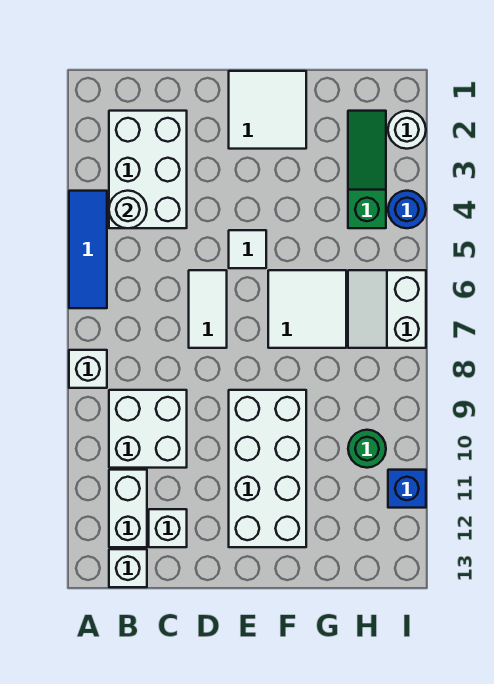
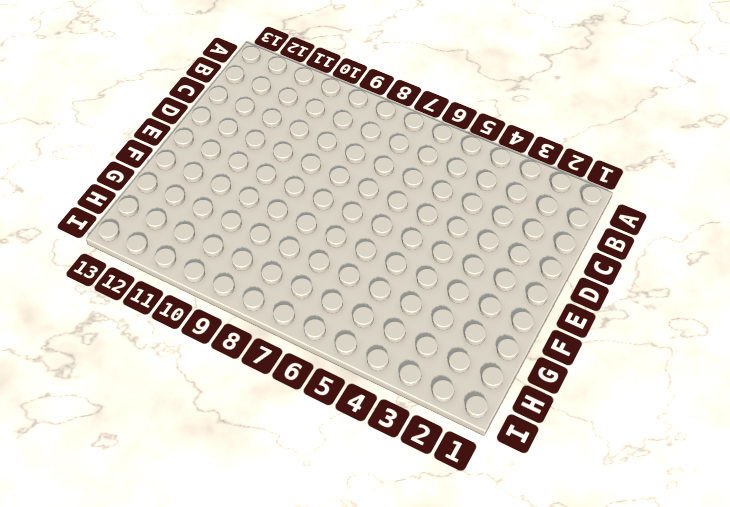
none -> blue 1x3 tile [69,191,107,308]
none -> white 1x1 brick [69,350,107,388]
none -> white 2x3 brick [109,111,187,228]

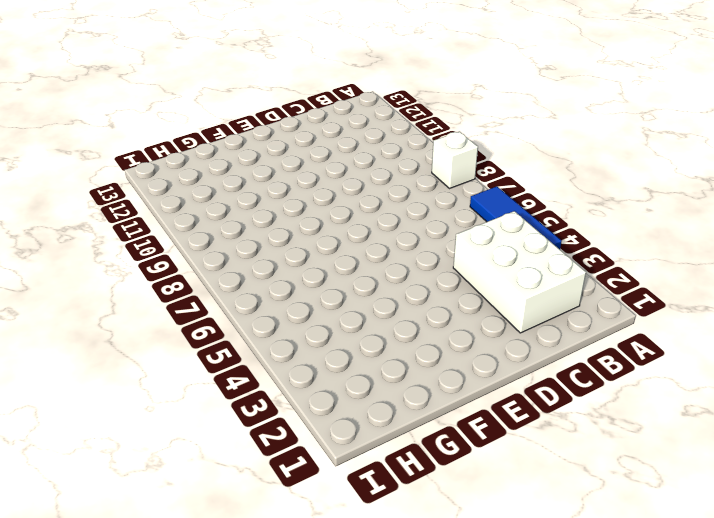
none -> white 2x2 brick [109,390,187,468]
none -> white 1x2 brick [109,470,147,547]
none -> white 1x1 brick [109,549,147,587]

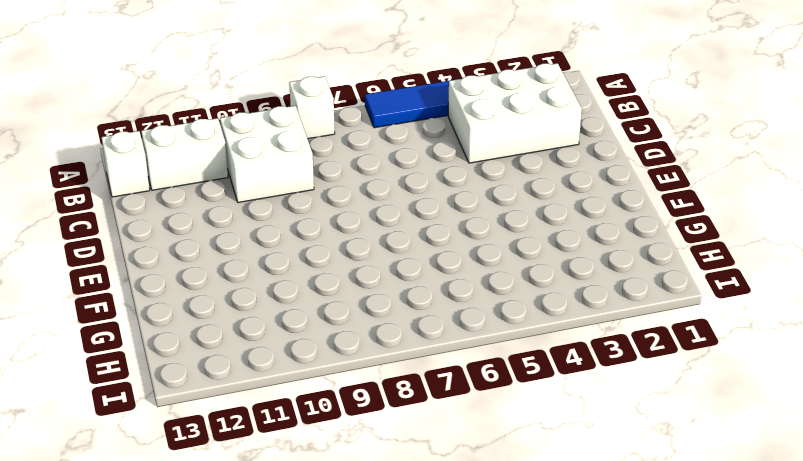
none -> white 1x1 brick [149,509,187,547]
none -> white 1x2 tile [189,270,227,348]
none -> white 2x2 tile [229,71,306,149]

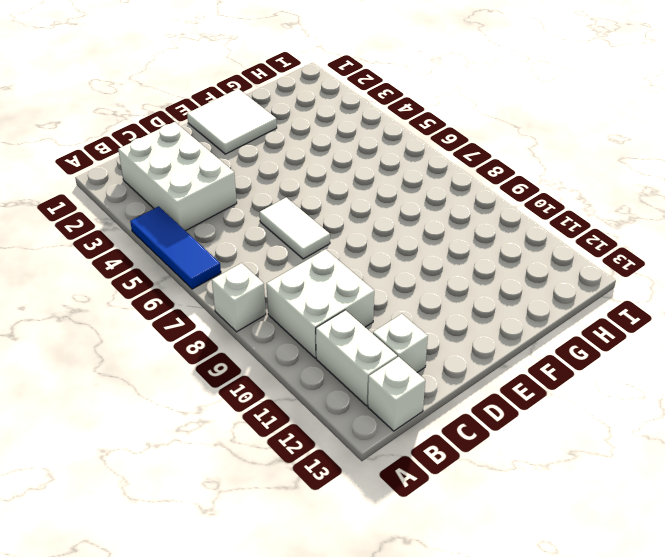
none -> white 1x1 tile [229,230,266,268]
none -> white 2x4 brick [229,390,306,547]
none -> white 2x2 tile [268,270,346,348]

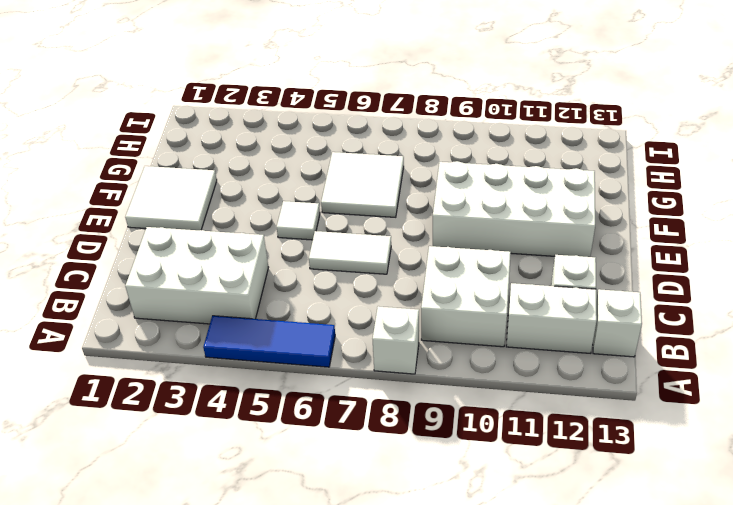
none -> green 1x3 slope [348,111,386,228]
none -> white 2x2 slope [348,270,426,348]
none -> green 1x1 round brick [348,430,386,468]

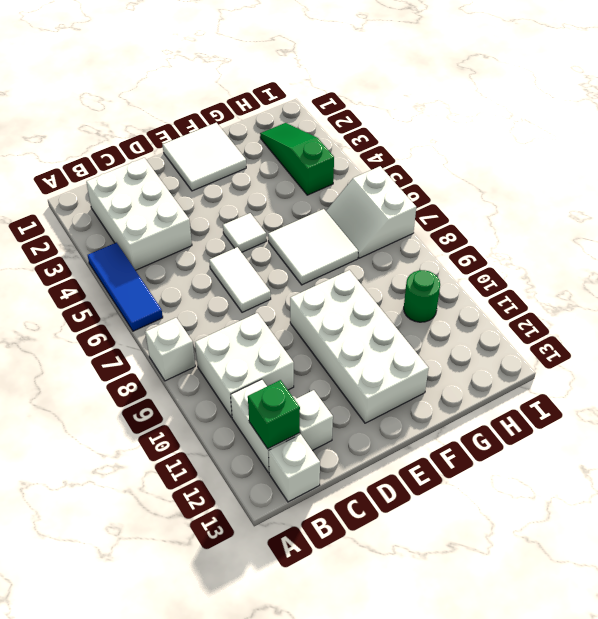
green 1x1 brick [248,380,300,449] -> none
none -> white 1x1 round brick [388,111,426,149]
none -> blue 1x1 round brick [388,191,426,228]
none -> blue 1x1 brick [388,470,426,508]

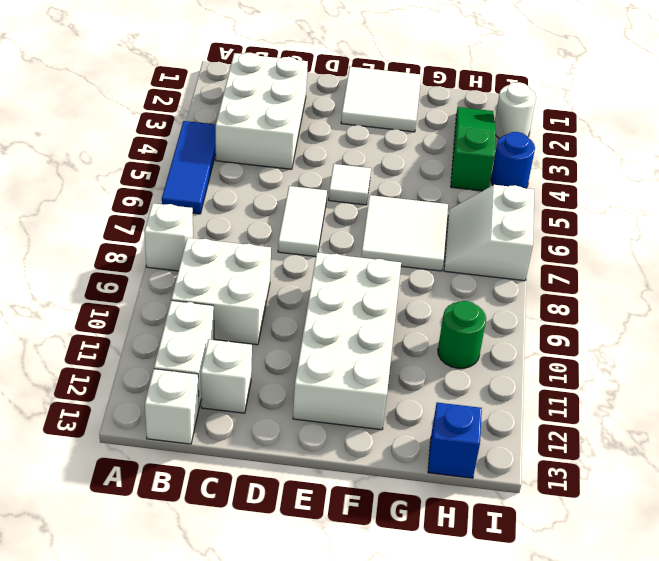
blue 1x1 brick [428,402,482,478] -> blue 1x1 brick moved to [388,470,426,508]
none -> white 1x1 round brick [109,191,147,228]

